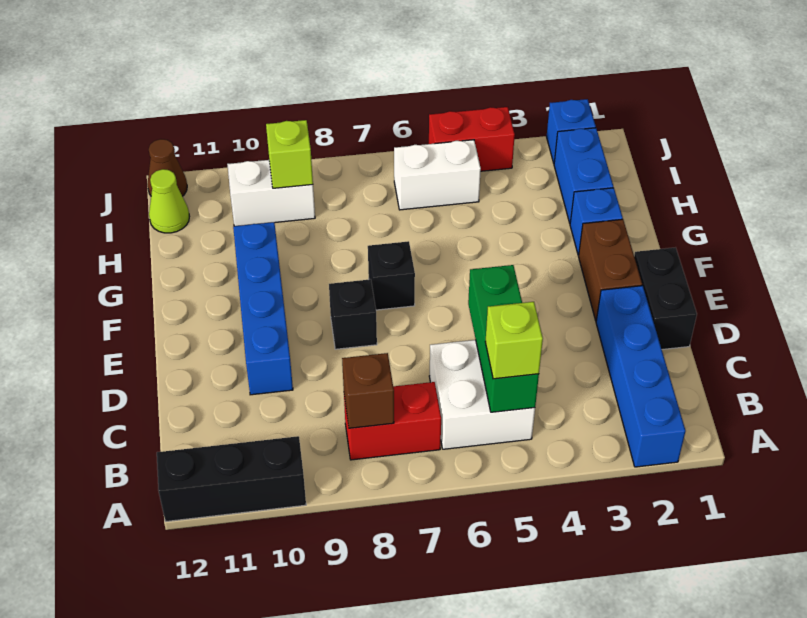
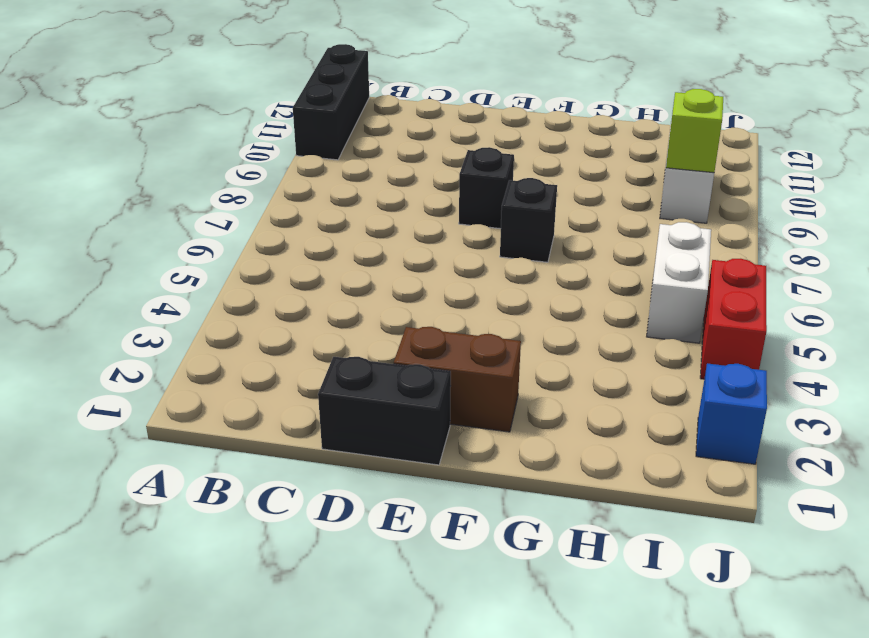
none -> blue 1x4 brick [596,286,686,467]
none -> white 2x2 brick [429,340,535,449]
none -> red 1x2 brick [344,382,441,460]

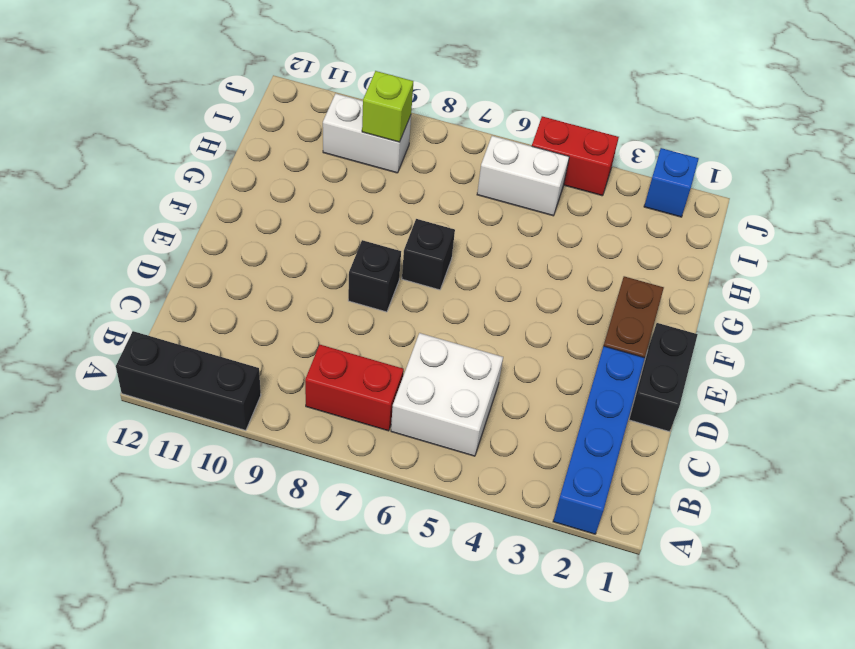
none -> blue 1x4 brick [233,222,293,395]
none -> blue 1x1 brick [570,188,623,255]
none -> blue 1x2 brick [554,128,613,223]

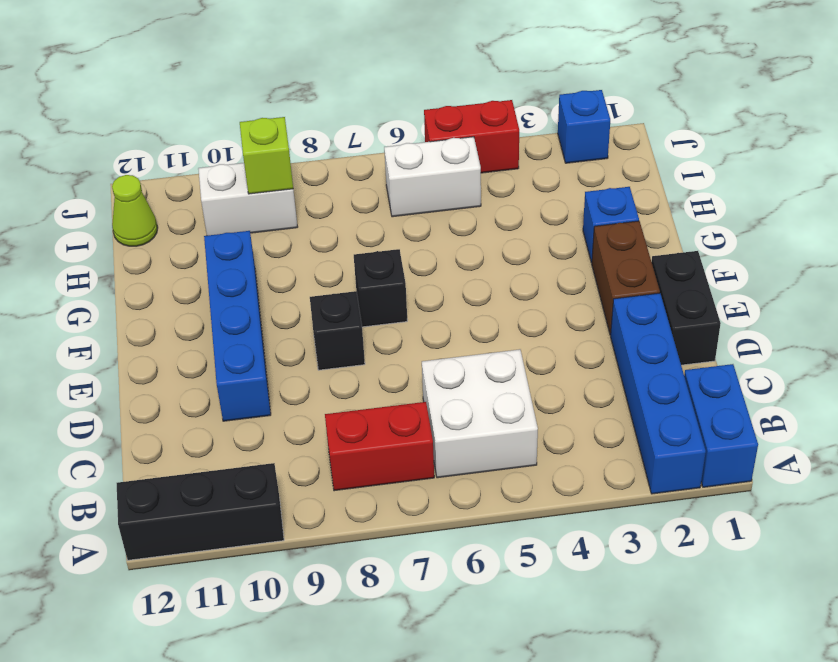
blue 1x2 brick [684,364,758,487] -> blue 1x2 brick moved to [554,128,613,223]
none -> brown 1x1 cone [147,139,187,196]
none -> green 1x3 brick [468,265,539,412]
none -> brown 1x1 brick [342,353,394,428]

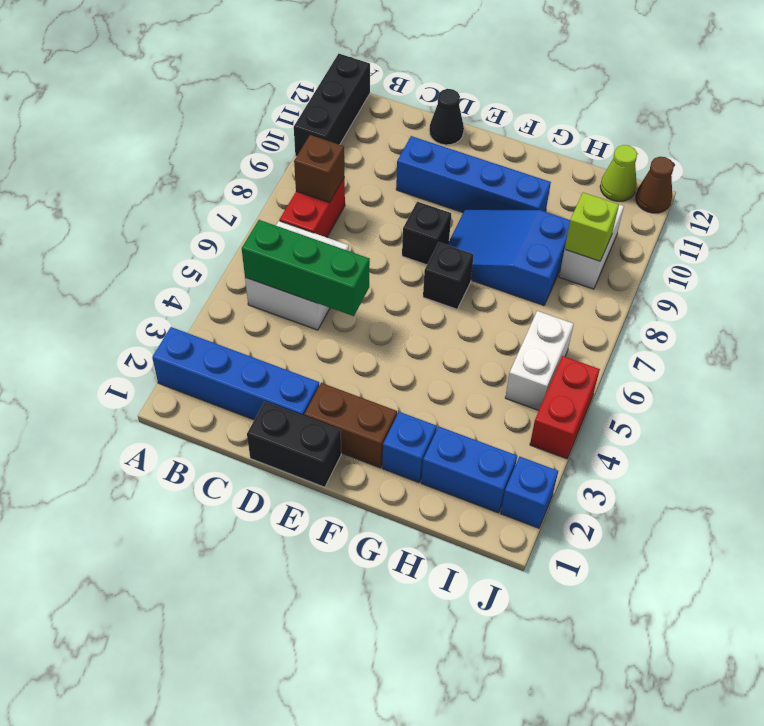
black 1x1 cone [429,89,464,145] -> none
blue 2x3 slope [447,209,570,305] -> none
none -> lime 1x1 brick [485,302,543,379]

